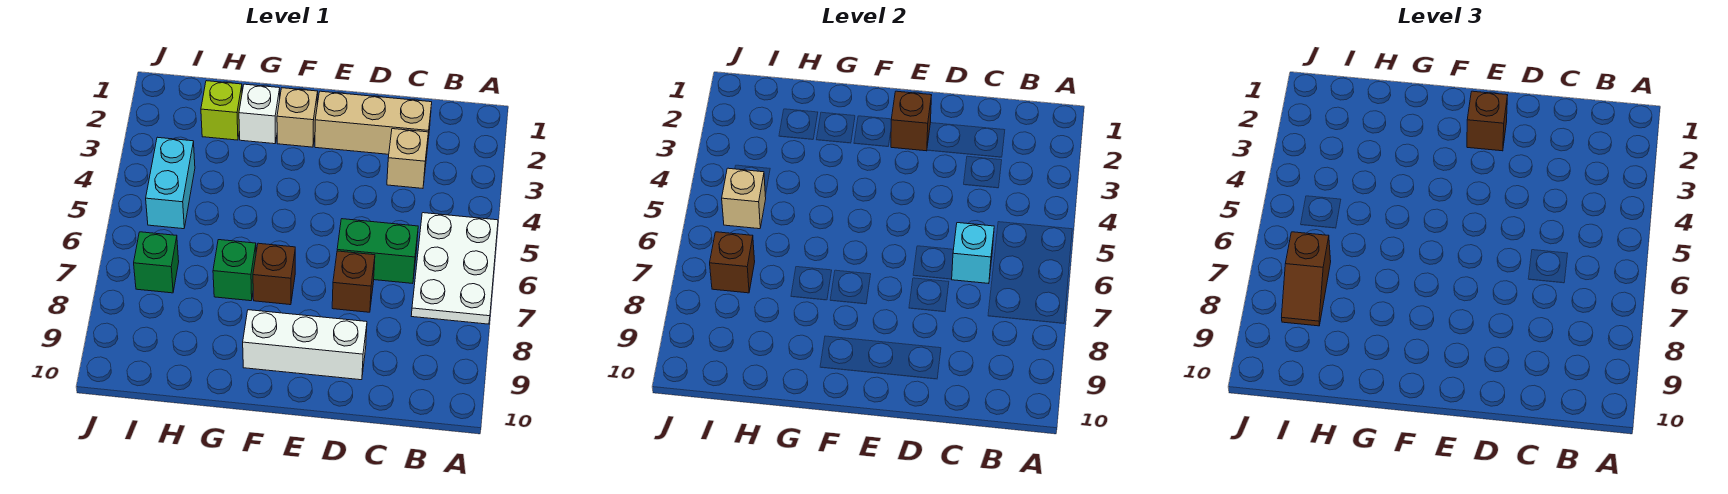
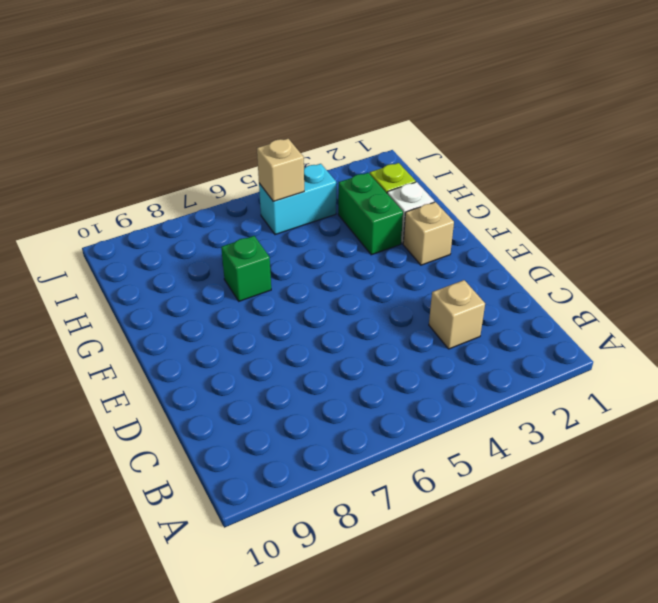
green 1x2 brick [338,173,403,255] -> green 1x2 brick moved to [337,219,418,284]
none -> white 2x3 plate [411,213,498,324]
none -> tan 1x3 brick [315,91,432,154]
none -> brown 1x1 brick [332,251,375,312]

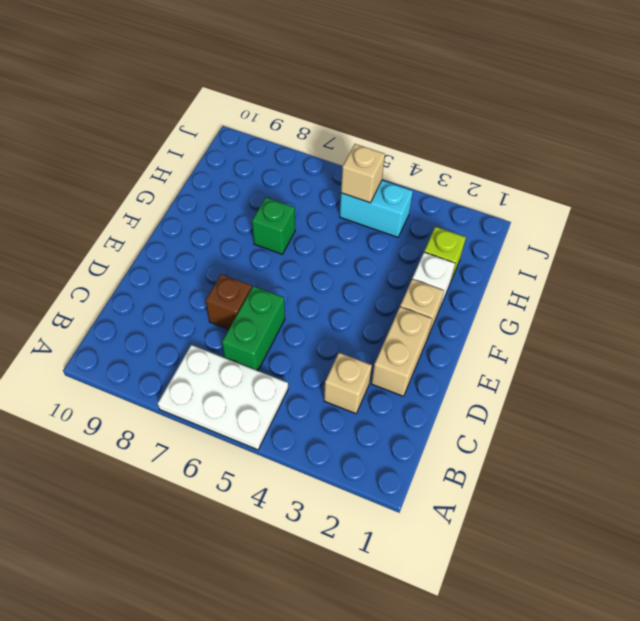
tan 1x2 brick [371,307,432,396] -> tan 1x3 brick [315,91,432,154]
none -> white 1x3 brick [243,310,367,380]
none -> brown 1x1 brick [253,243,295,305]
none -> green 1x1 brick [134,232,179,293]

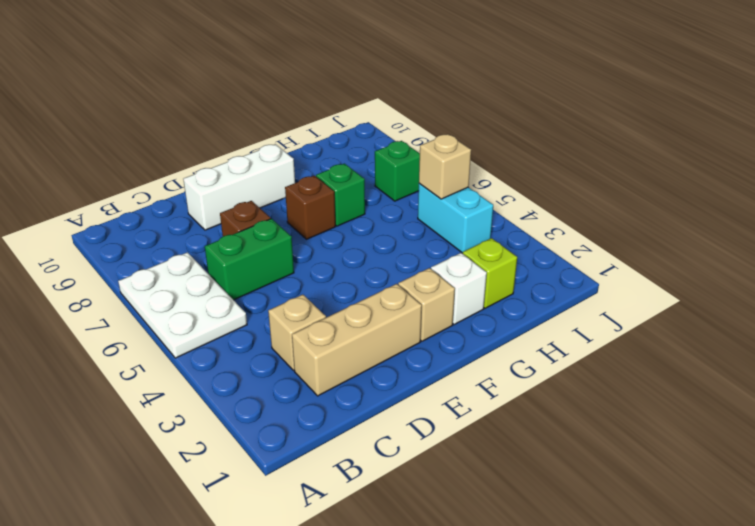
none -> cyan 1x1 brick [952,223,994,284]
none -> brown 1x1 brick [891,91,932,151]
none -> brown 1x1 brick [710,232,755,293]

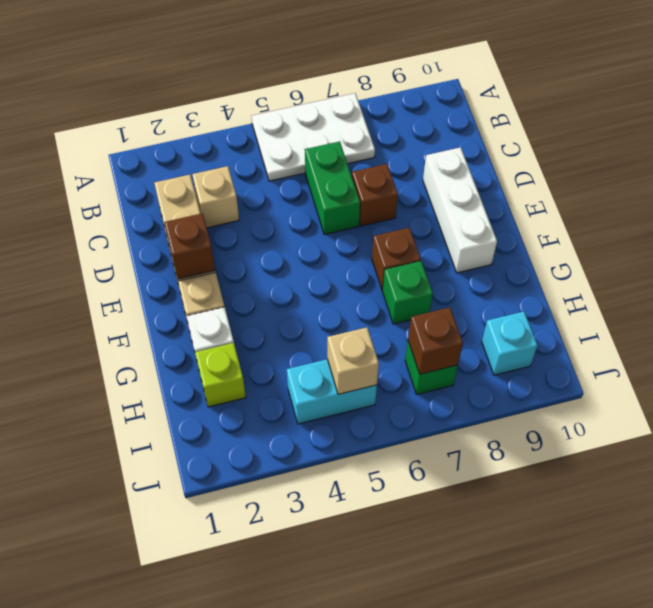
cyan 1x1 brick [482,312,538,375] -> cyan 1x1 brick moved to [952,223,994,284]
none -> brown 1x1 brick [1467,91,1508,151]
none -> brown 1x2 slope [1282,232,1331,326]

